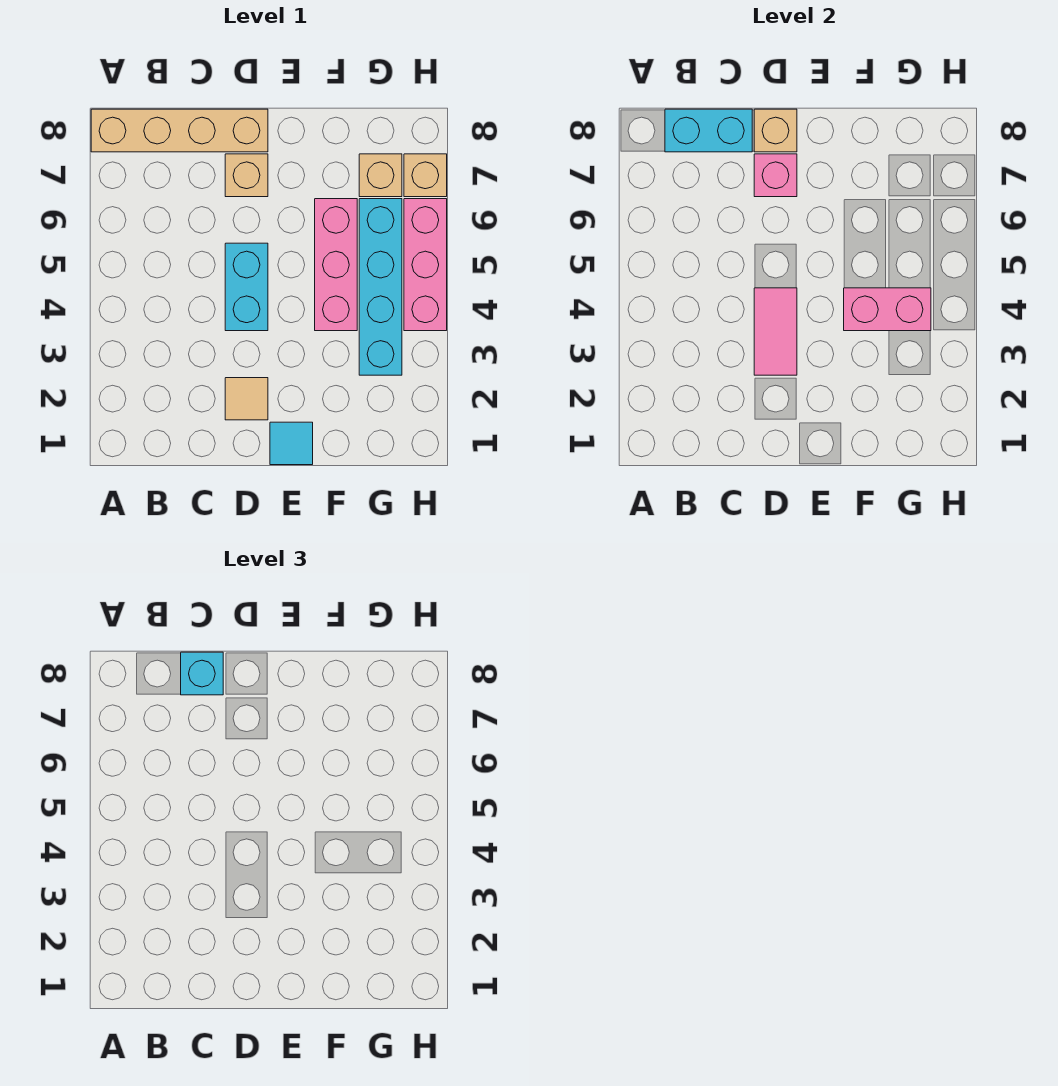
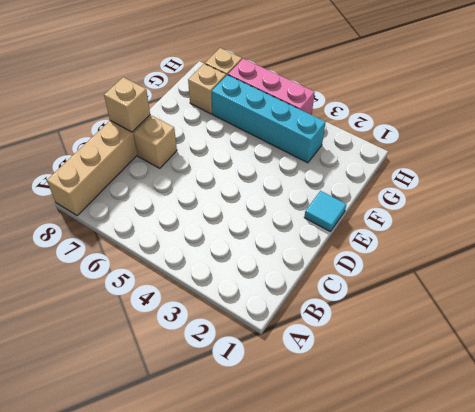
none -> tan 1x1 tile [225,378,268,420]
none -> cyan 1x2 brick [225,243,268,331]
none -> pink 1x3 brick [315,199,357,331]

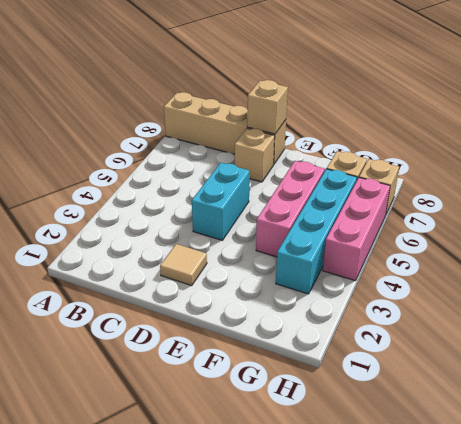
none -> cyan 1x1 tile [270,422,313,465]
none -> cyan 1x2 brick [665,109,752,152]
none -> pink 1x2 tile [754,288,797,375]

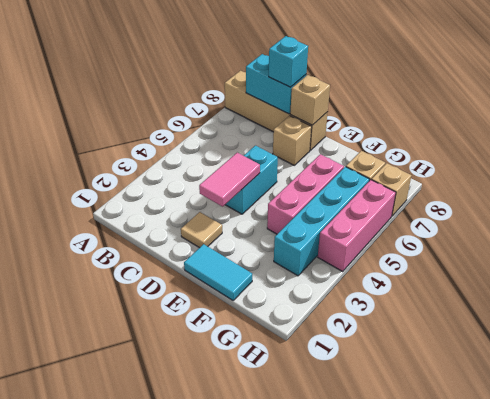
cyan 1x2 tile [184,244,252,300] -> cyan 1x1 tile [270,422,313,465]
none -> pink 1x1 brick [754,154,797,197]
none -> pink 1x2 brick [844,288,931,331]

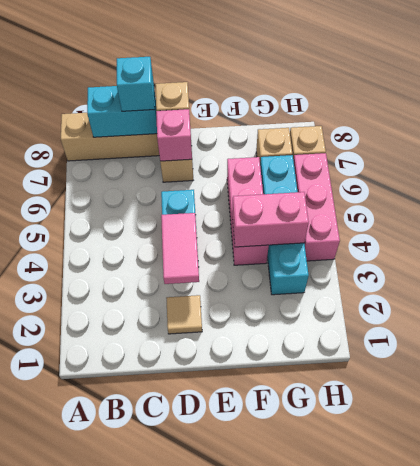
none -> cyan 1x1 tile [270,422,313,465]

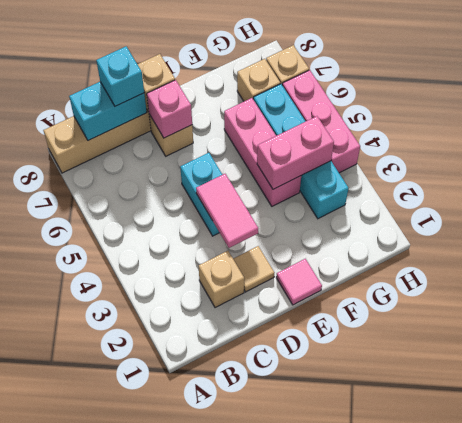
tan 1x1 brick [199,251,244,308] -> none
pink 1x1 tile [276,259,322,305] -> cyan 1x1 tile [270,422,313,465]

